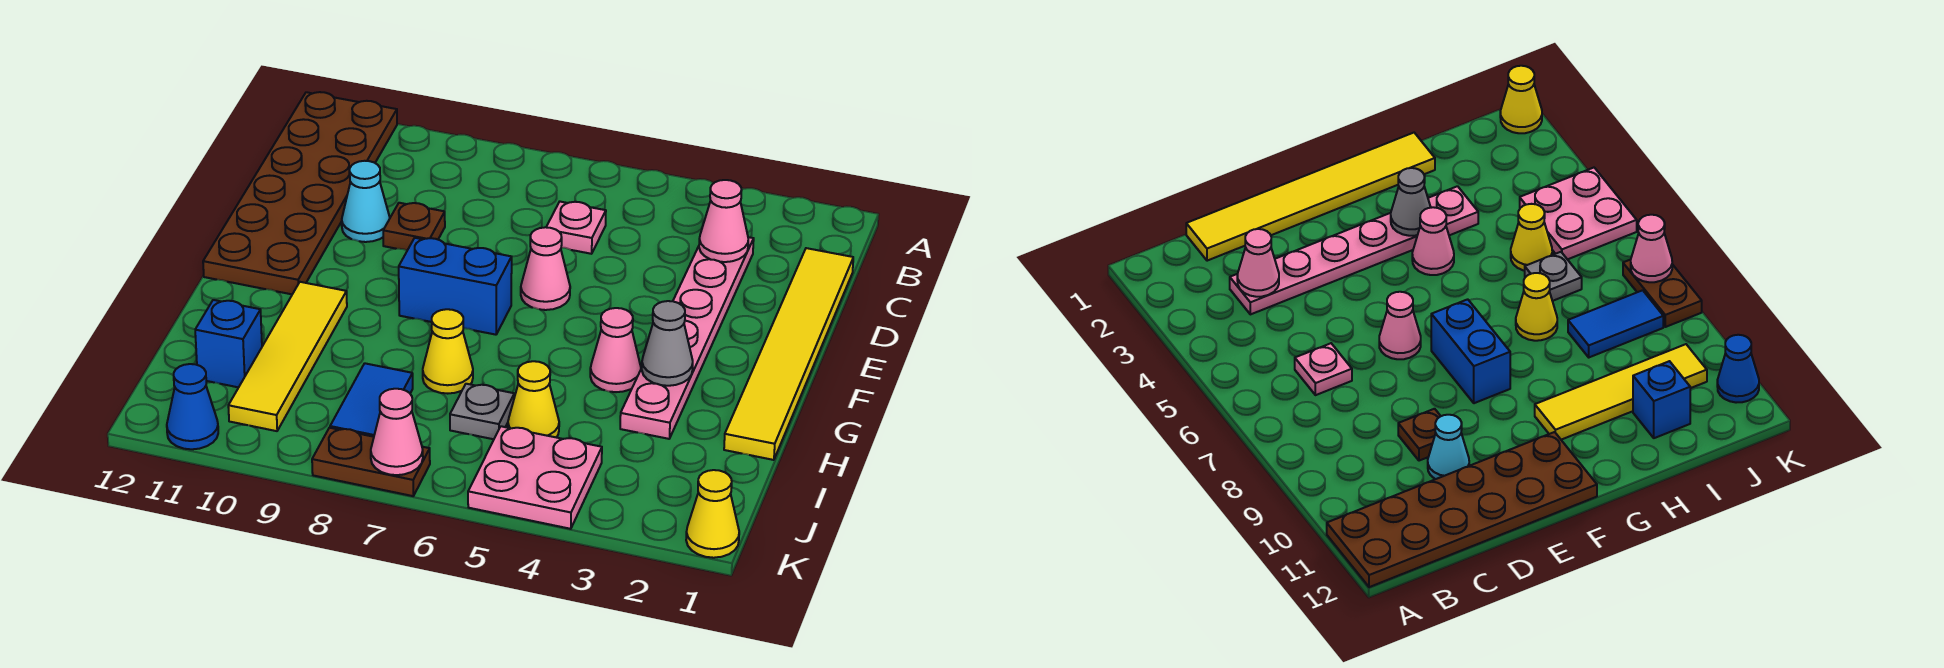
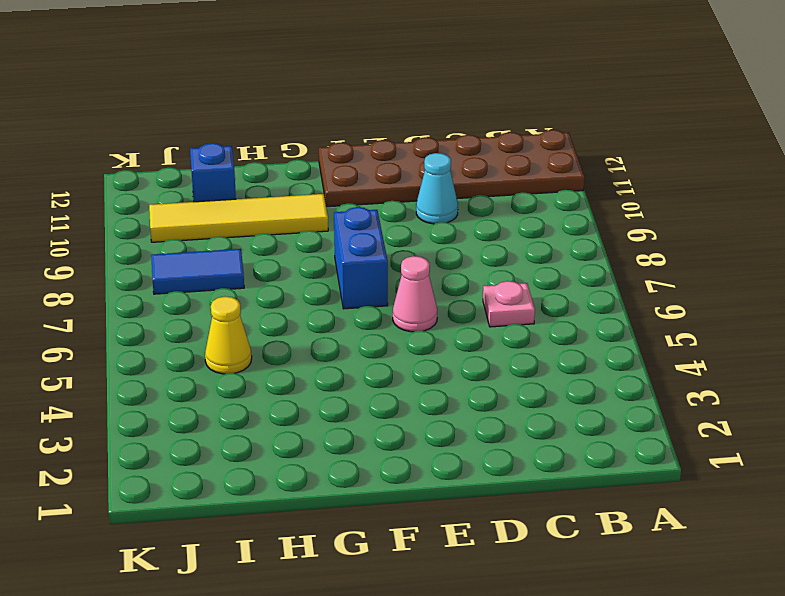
none -> yellow 1x6 tile [724,248,853,460]
none -> pink 1x6 plate [620,237,754,439]
none -> brown 1x1 plate [383,203,445,250]

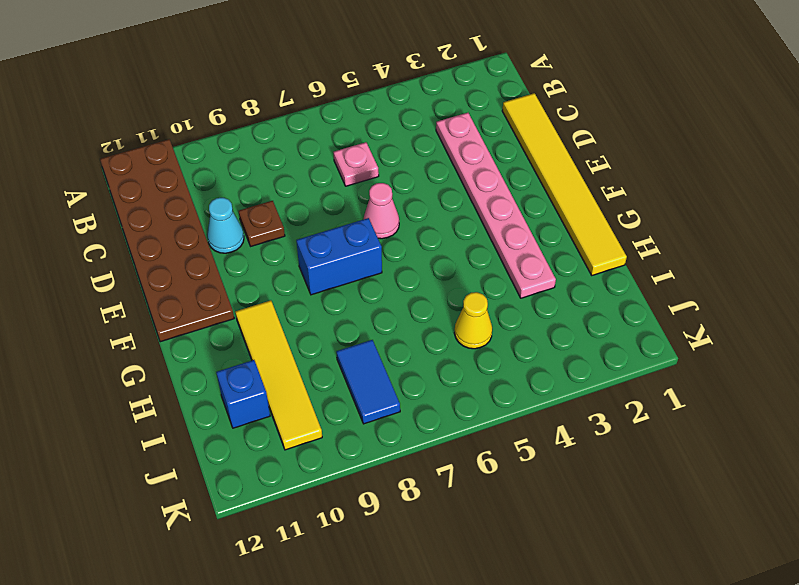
none -> pink 1x1 cone [590,308,641,392]
none -> yellow 1x1 cone [423,309,473,394]
none -> grey 1x1 plate [450,384,514,439]

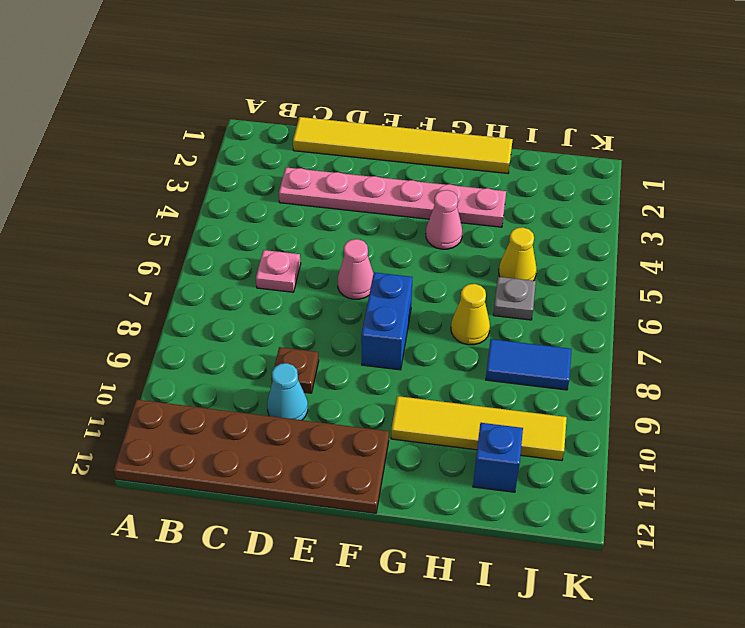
none -> pink 2x2 plate [468,426,602,529]
none -> yellow 1x1 cone [686,470,739,558]
none -> brown 1x2 plate [312,428,430,496]

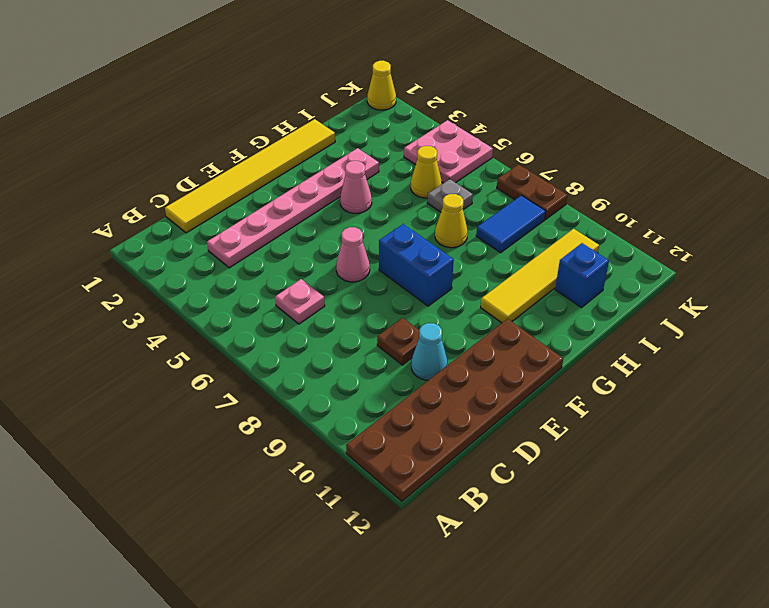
none -> blue 1x1 cone [167,364,218,449]
none -> pink 1x1 cone [699,180,748,262]
none -> grey 1x1 cone [642,301,693,386]

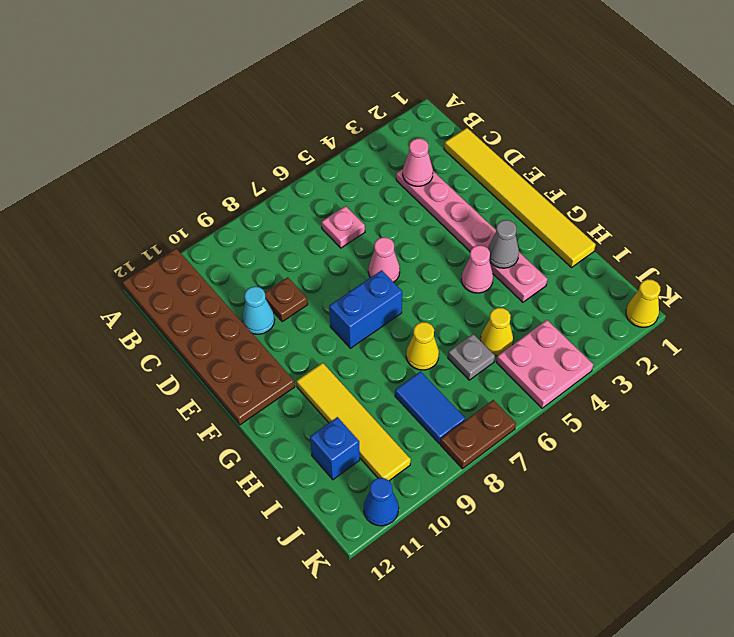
none -> pink 1x1 cone [371,389,423,475]

